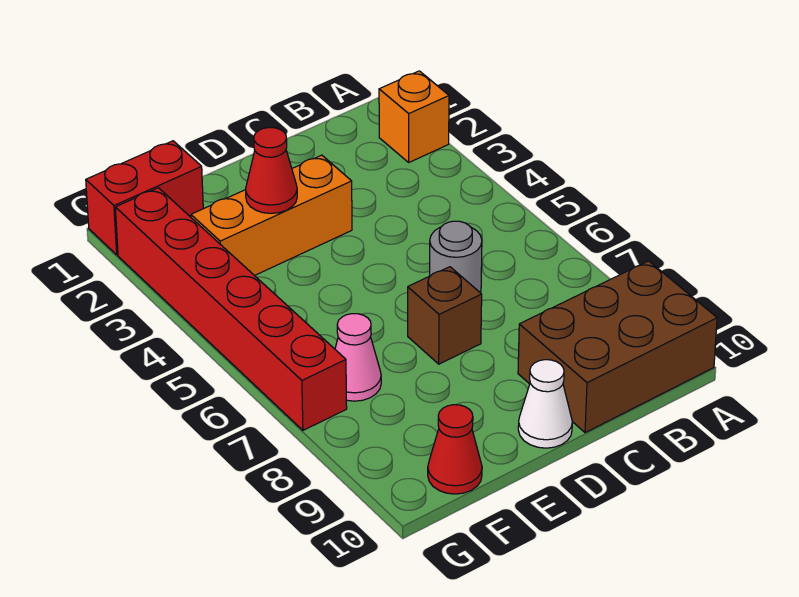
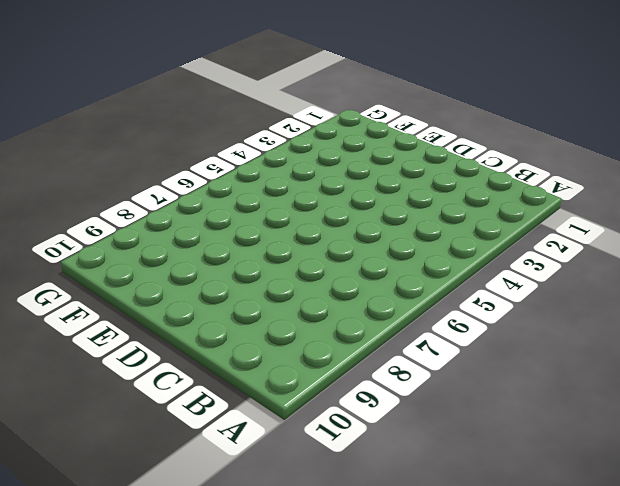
none -> orange 1x1 brick [379,71,449,162]
none -> brown 2x3 brick [518,261,717,433]

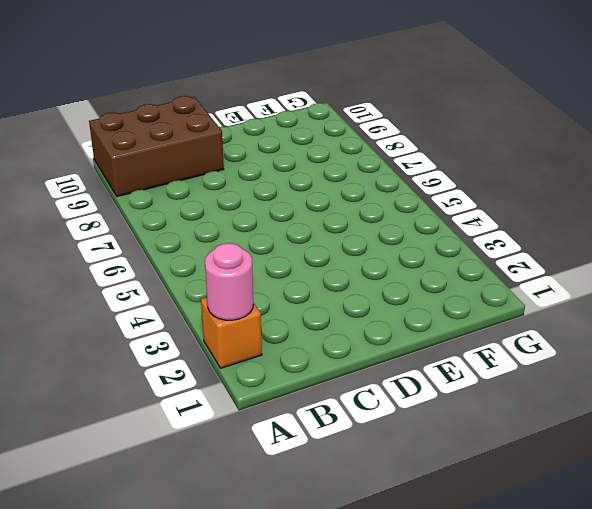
pink 1x1 round brick [205,243,253,320] -> none
none -> grey 1x1 round brick [430,221,482,293]
none -> orange 1x3 brick [191,155,352,276]

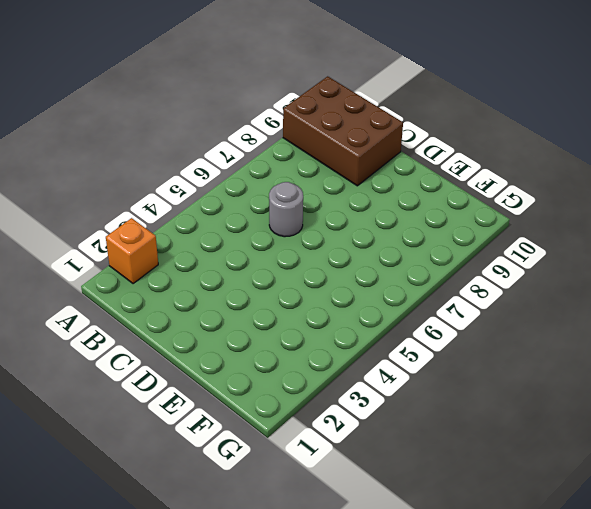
none -> orange 1x3 brick [191,155,352,276]
none -> brown 1x1 brick [408,267,482,364]

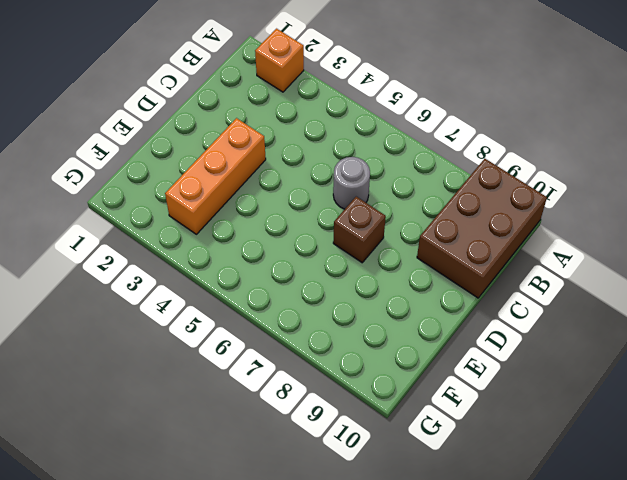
none -> white 1x1 cone [518,360,572,448]
none -> red 1x2 brick [86,141,203,255]

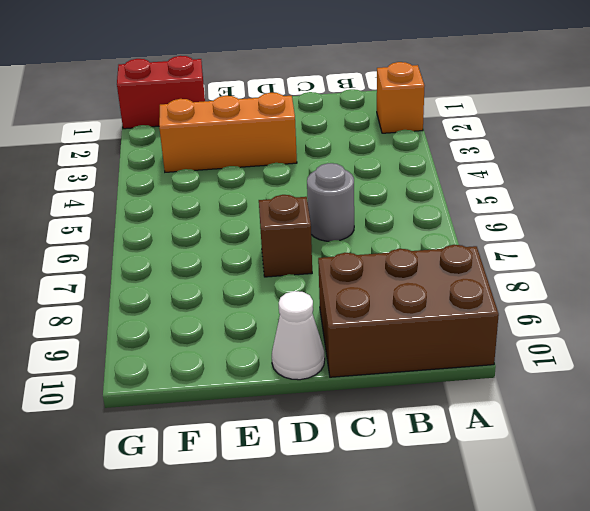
none -> pink 1x1 cone [335,314,381,401]
none -> red 1x1 cone [428,405,482,494]

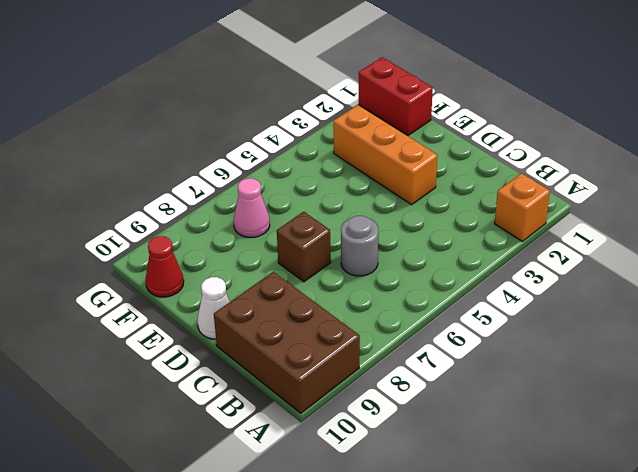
none -> red 1x6 brick [115,188,347,430]
none -> red 1x1 cone [246,128,297,213]

